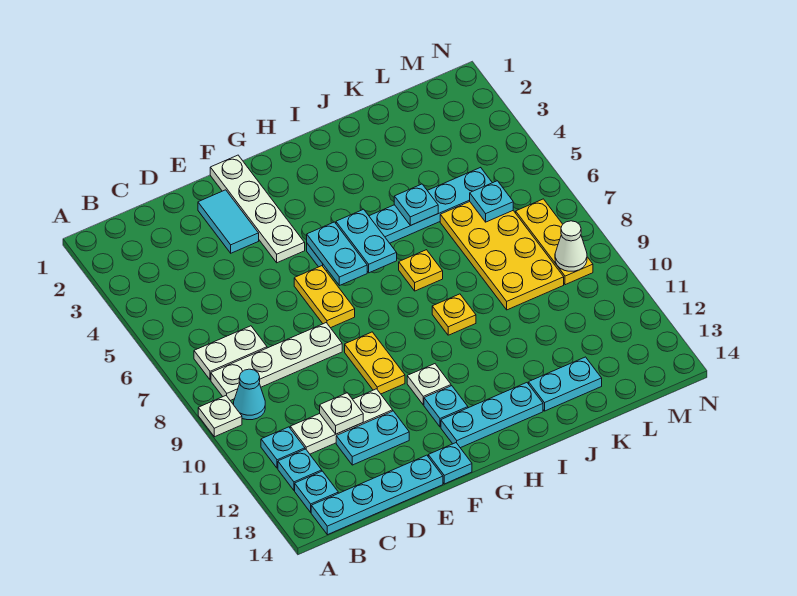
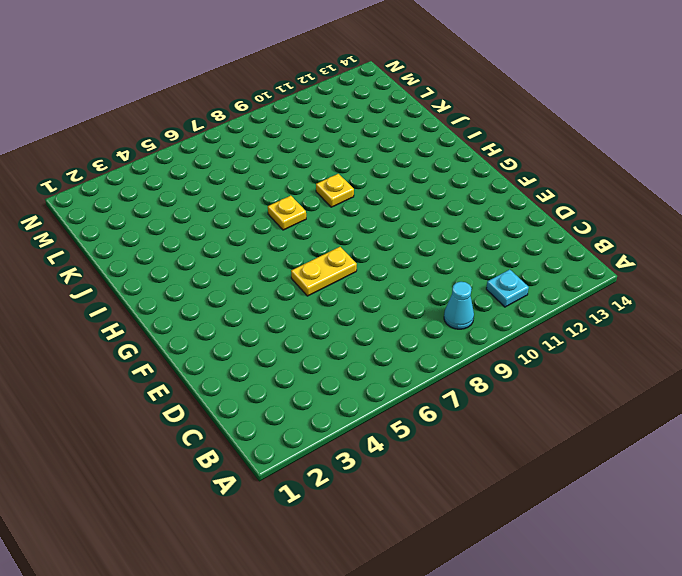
none -> white 1x1 plate [198,396,242,437]
none -> white 1x2 plate [194,326,267,380]
none -> white 1x4 plate [211,323,342,401]
none -> cyan 1x1 plate [278,449,322,490]

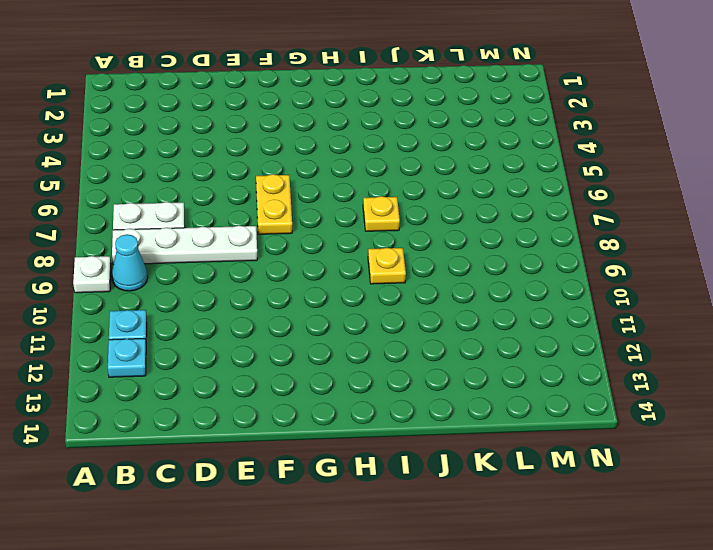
none -> cyan 1x1 plate [295,471,338,512]
none -> cyan 1x4 plate [311,455,443,535]
none -> white 1x3 plate [290,389,393,454]
none -> cyan 1x2 plate [336,411,409,465]

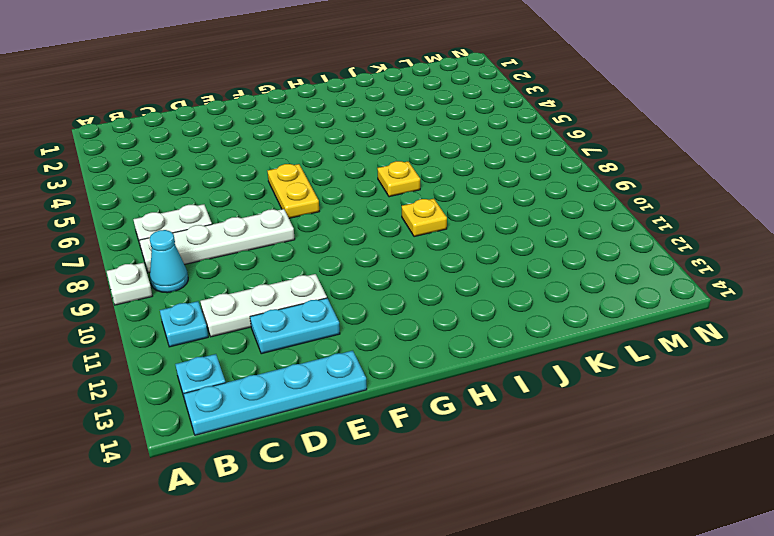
none -> cyan 1x1 plate [278,449,322,490]
none -> cyan 1x2 tile [198,190,259,253]
none -> white 1x4 plate [210,155,305,263]
none -> yellow 1x2 plate [345,332,405,394]

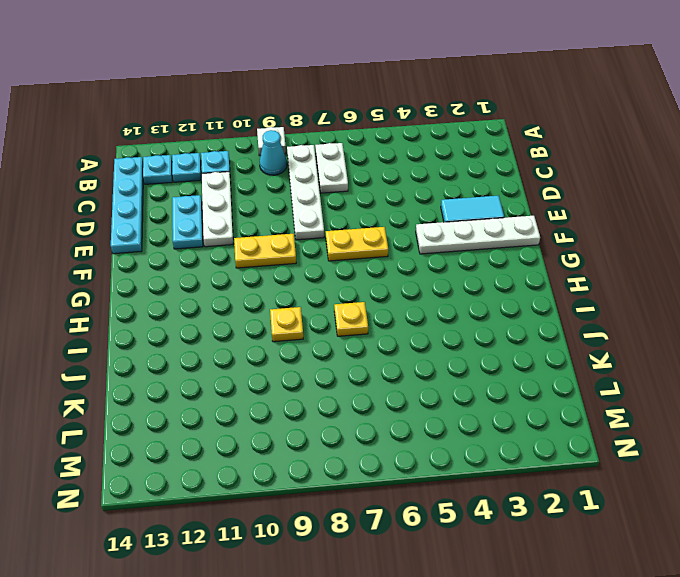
none -> cyan 1x1 plate [428,443,472,484]
none -> cyan 1x6 plate [307,167,492,271]
none -> white 1x1 plate [407,364,451,405]
none -> cyan 1x1 plate [424,386,468,427]

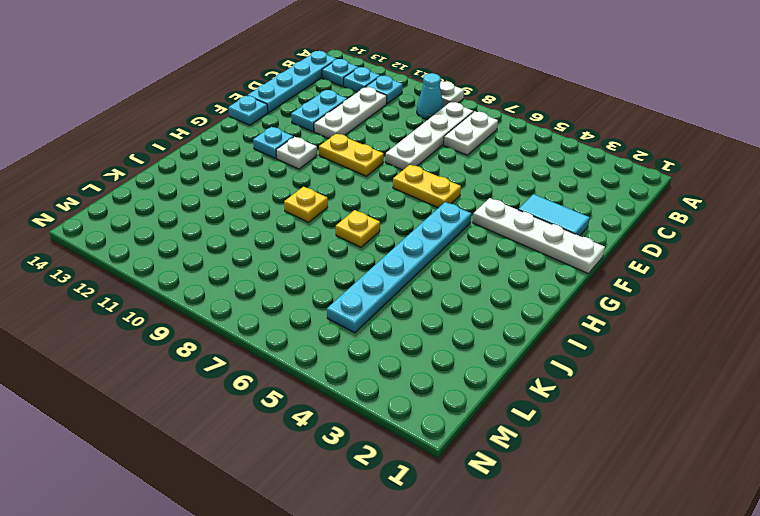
none -> cyan 1x3 plate [441,383,543,448]
none -> cyan 1x2 plate [529,357,602,411]
none -> yellow 2x4 plate [440,202,564,310]
none -> yellow 1x3 plate [516,199,593,285]

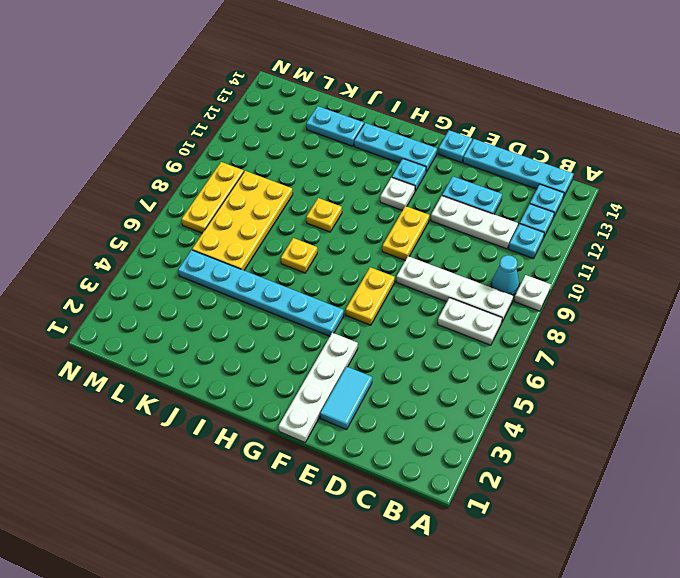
none -> white 1x1 plate [320,393,363,434]
none -> cyan 1x2 plate [307,222,367,286]
none -> cyan 1x2 plate [336,209,397,273]
none -> cyan 1x1 plate [394,184,438,226]

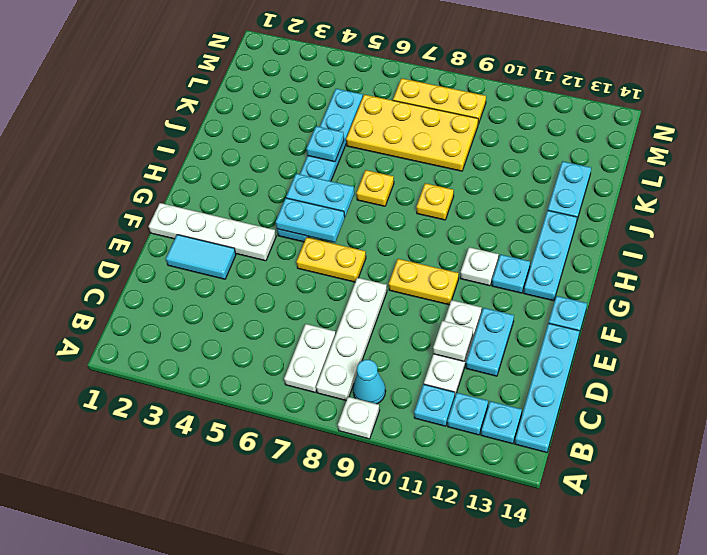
none -> cyan 1x1 plate [470,181,513,222]
none -> white 1x1 cone [555,221,587,271]

